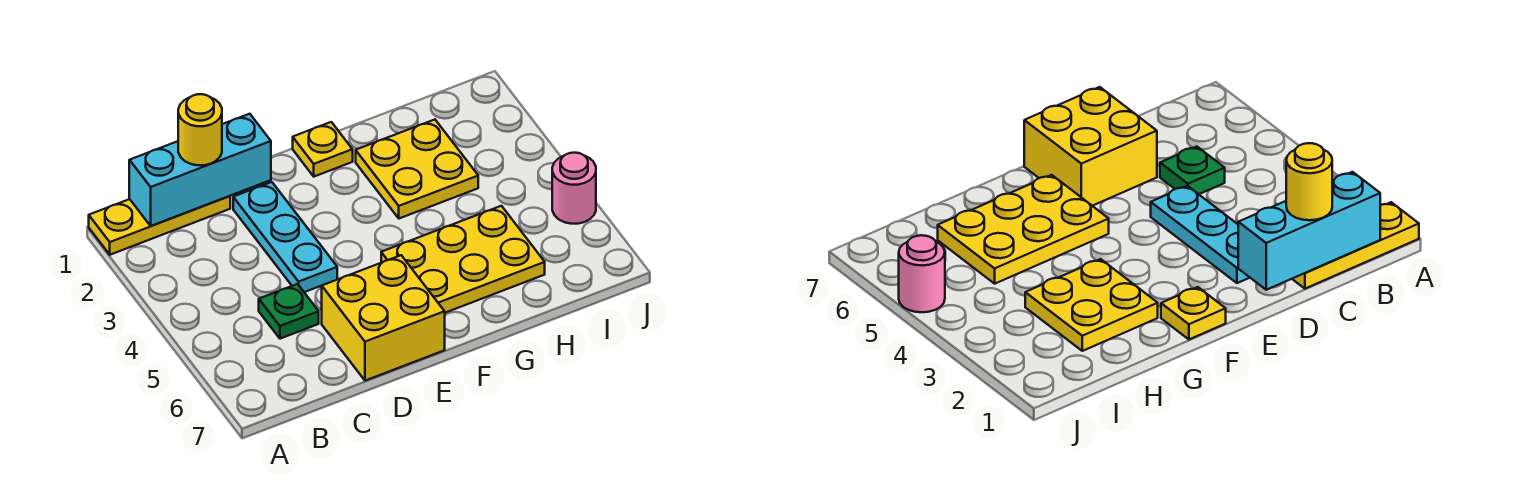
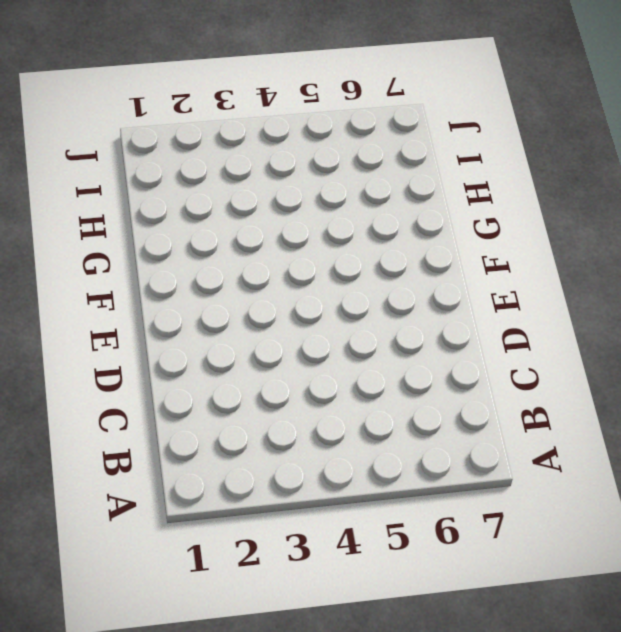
none -> yellow 1x3 plate [89,196,230,255]
none -> green 1x1 plate [259,284,319,339]

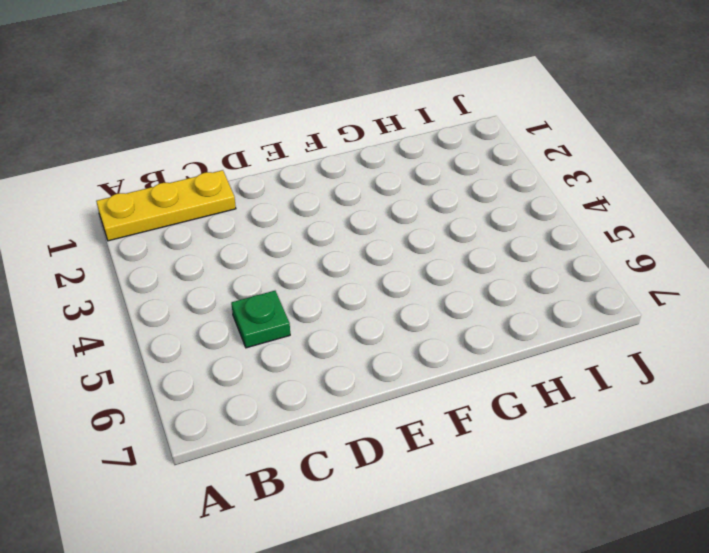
none -> cyan 1x3 plate [233,182,337,292]
none -> yellow 2x2 brick [322,255,445,381]

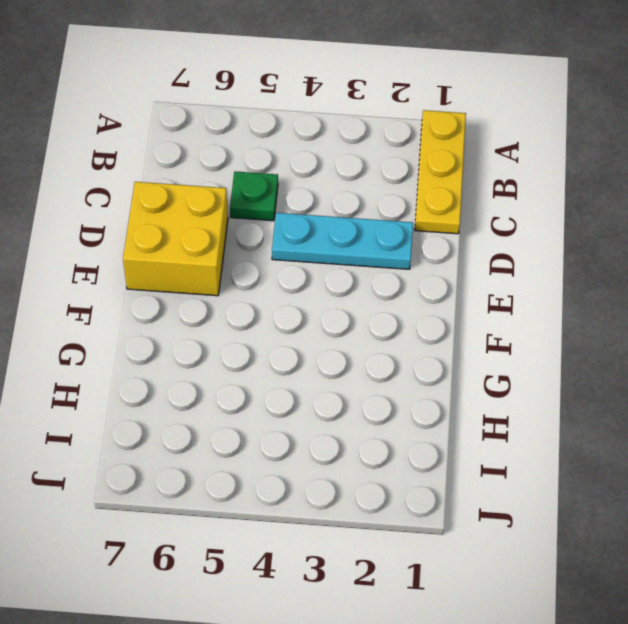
none -> yellow 1x1 plate [293,122,353,177]
none -> yellow 2x3 plate [381,206,545,313]

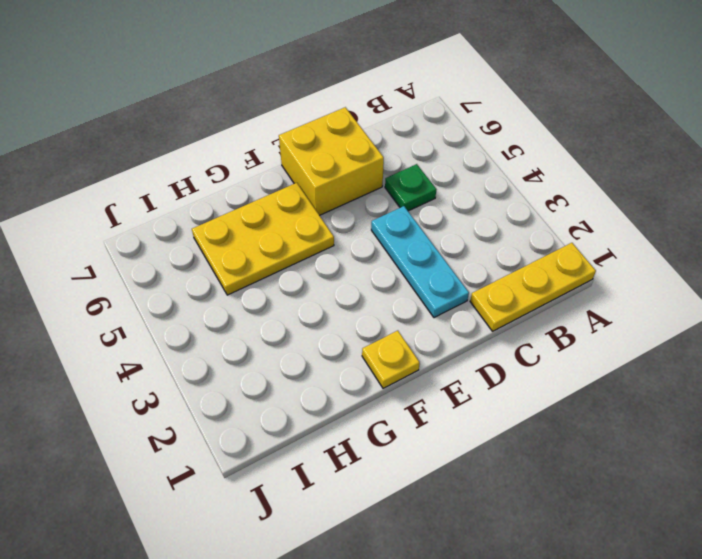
none -> yellow 2x2 plate [356,120,478,219]
none -> pink 1x1 round brick [552,153,596,224]

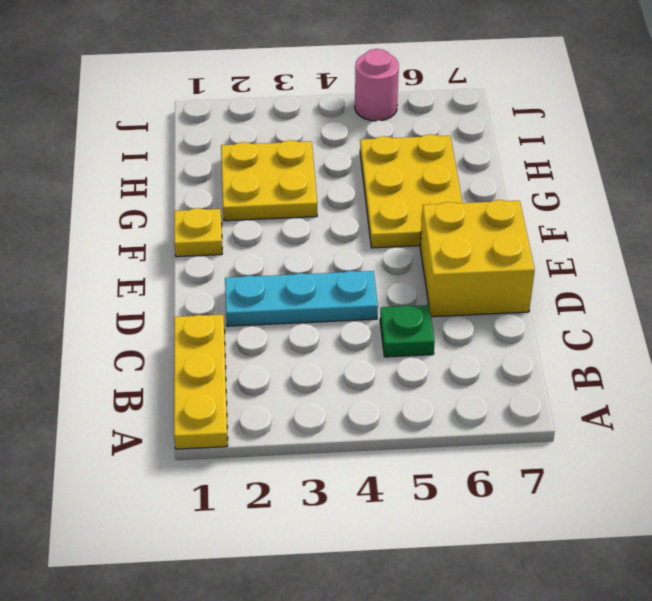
none -> cyan 1x3 brick [129,114,271,226]
none -> yellow 1x1 round brick [178,94,222,165]

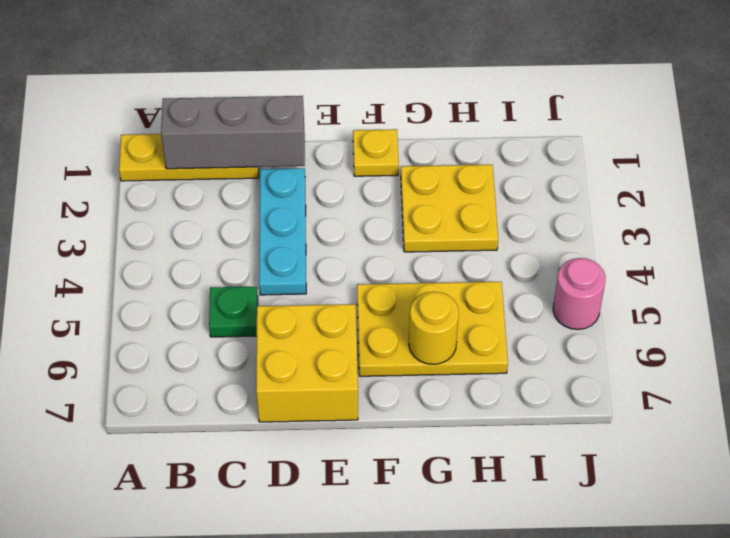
grey 1x3 brick [161,96,305,169] -> cyan 1x3 brick [129,114,271,226]
yellow 1x1 round brick [409,291,459,364] -> yellow 1x1 round brick moved to [178,94,222,165]

